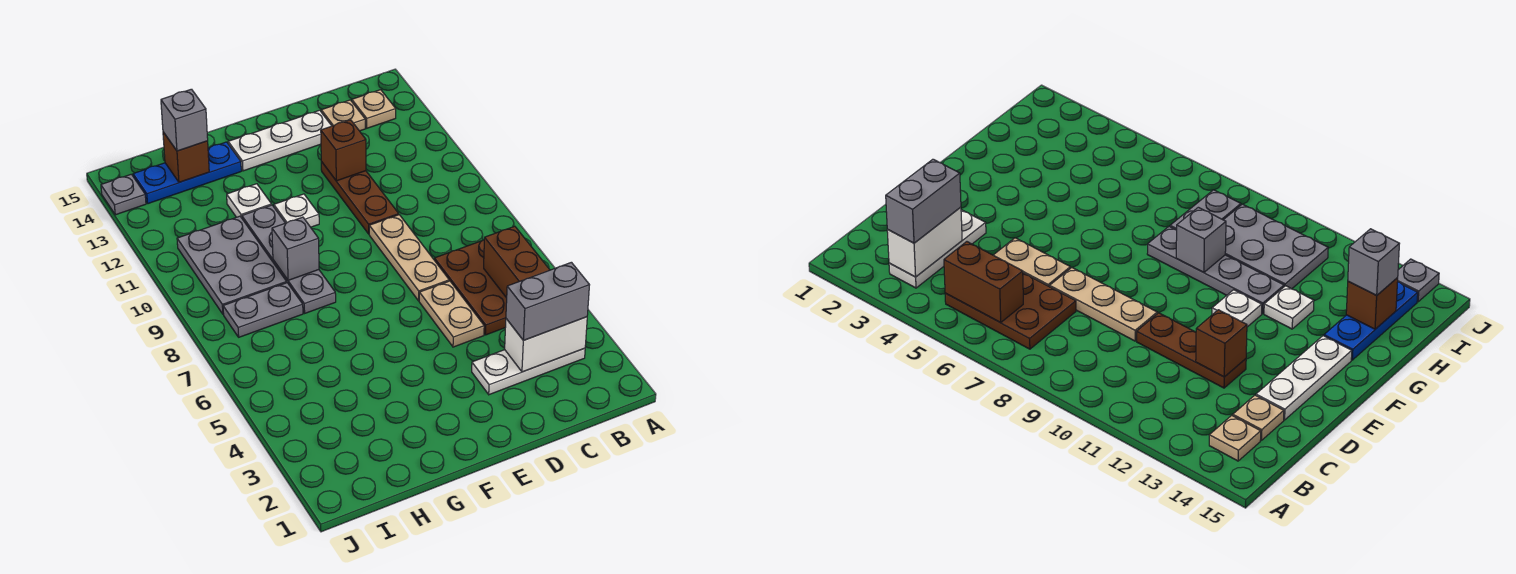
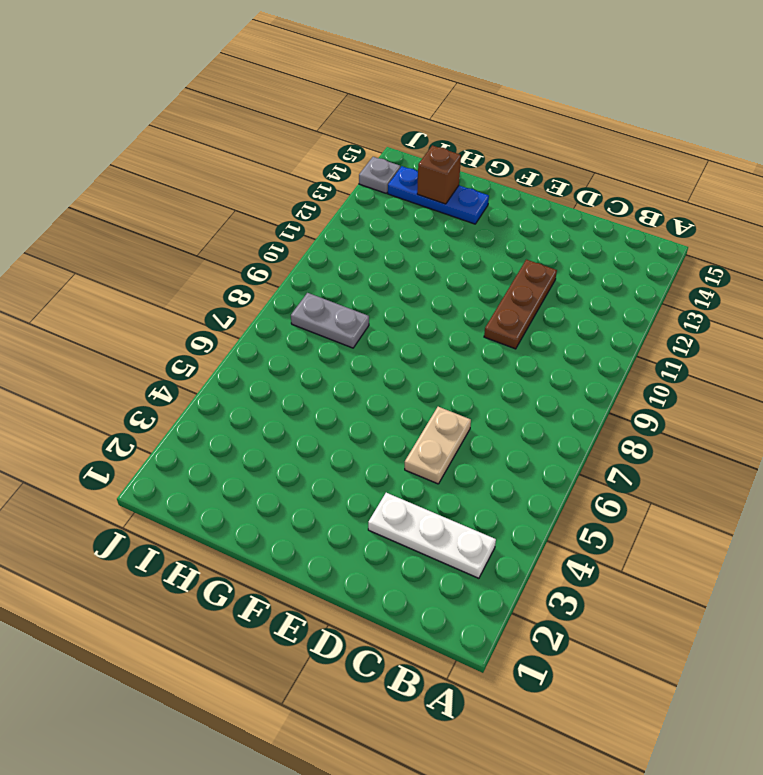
none -> brown 2x3 plate [434,240,507,335]
none -> tan 1x1 plate [352,90,396,128]
none -> tan 1x1 plate [321,100,365,131]

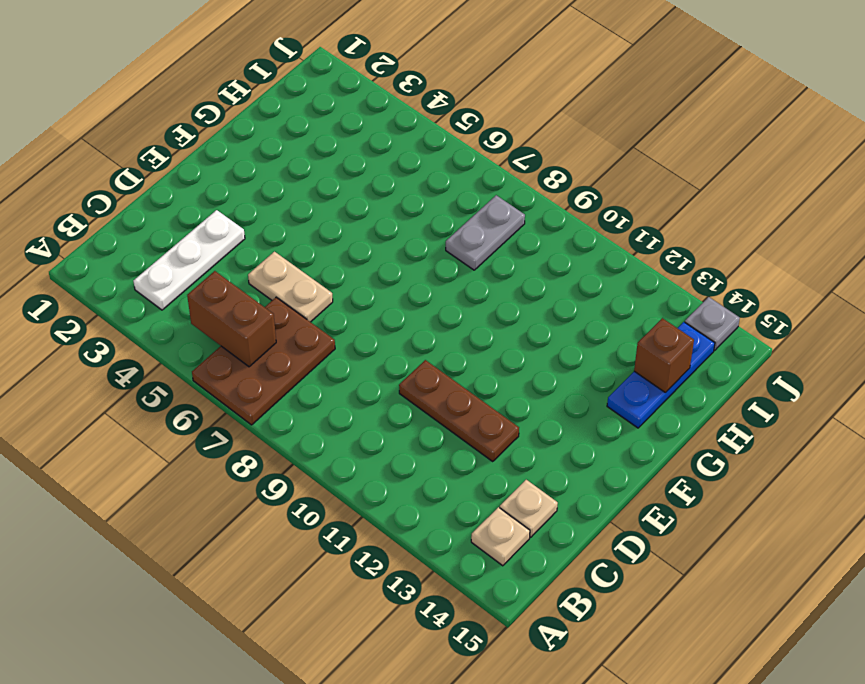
brown 2x3 plate [192,297,335,425] -> brown 2x3 plate turned to [434,240,507,335]
none -> tan 1x3 plate [369,215,449,301]
none -> white 1x3 plate [228,110,331,171]
none -> white 1x1 plate [274,194,319,227]

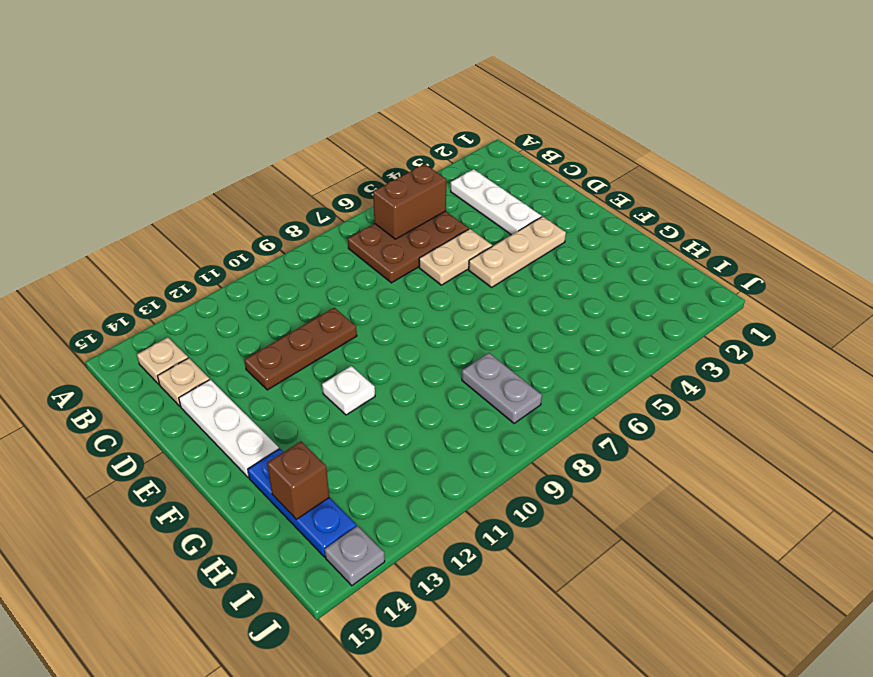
tan 1x3 plate [469,216,566,287] -> tan 1x3 plate moved to [369,215,449,301]
none -> grey 1x4 plate [242,205,336,313]
none -> white 1x1 plate [227,184,272,218]
none -> grey 2x3 plate [177,216,287,314]

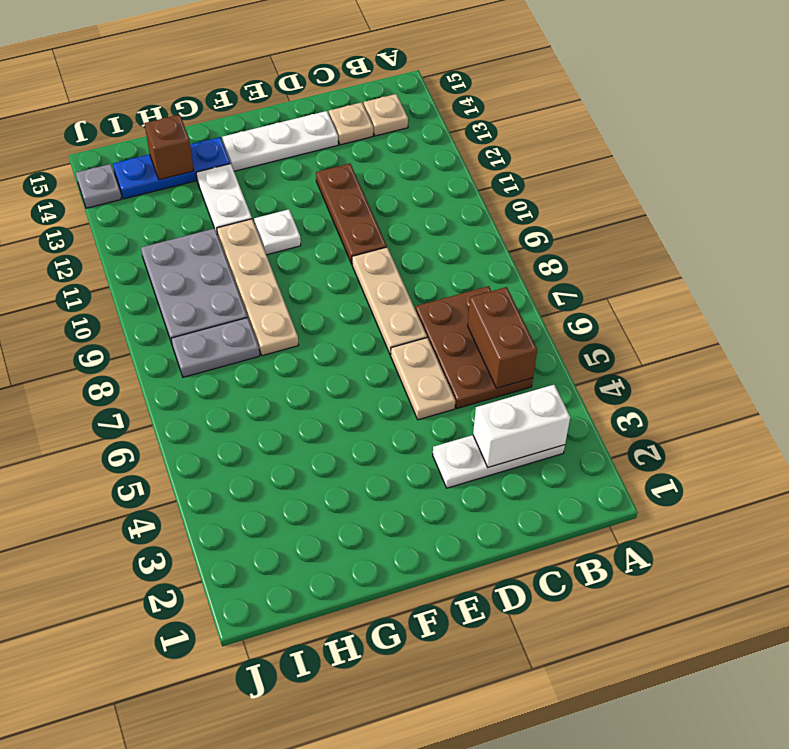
tan 1x4 plate [217,219,299,356] -> grey 1x4 plate [242,205,336,313]
white 1x2 plate [196,164,252,233] -> white 1x1 plate [227,184,272,218]
none -> brown 1x1 brick [321,120,366,181]
none -> grey 1x1 brick [272,217,319,280]
none -> grey 1x2 brick [506,262,589,340]

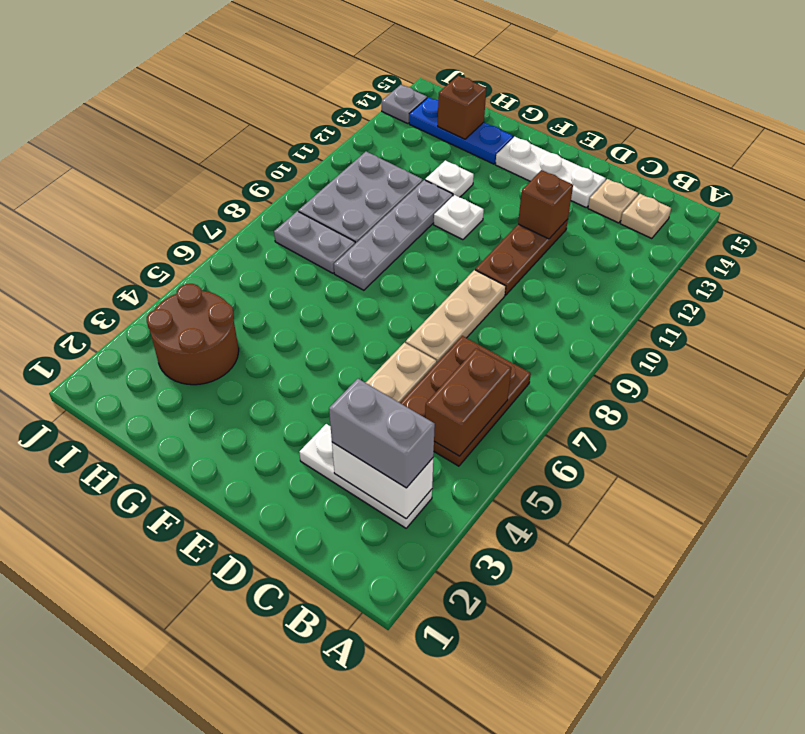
brown 2x2 round brick [147,284,239,385] -> none
none -> grey 1x1 brick [272,217,319,280]
none -> grey 1x1 brick [161,89,208,151]

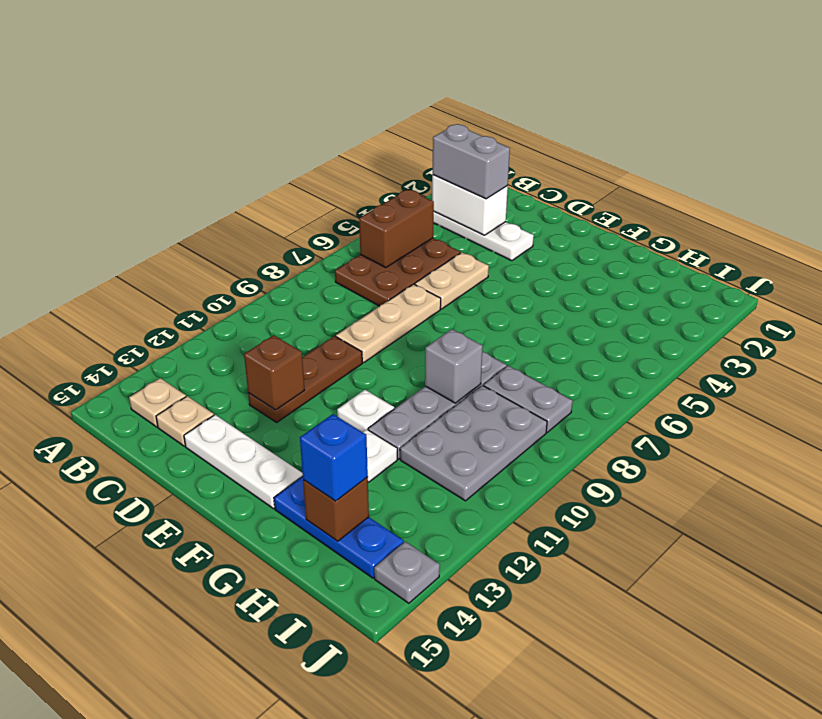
blue 1x1 brick [300,414,368,501] -> grey 1x1 brick [161,89,208,151]

